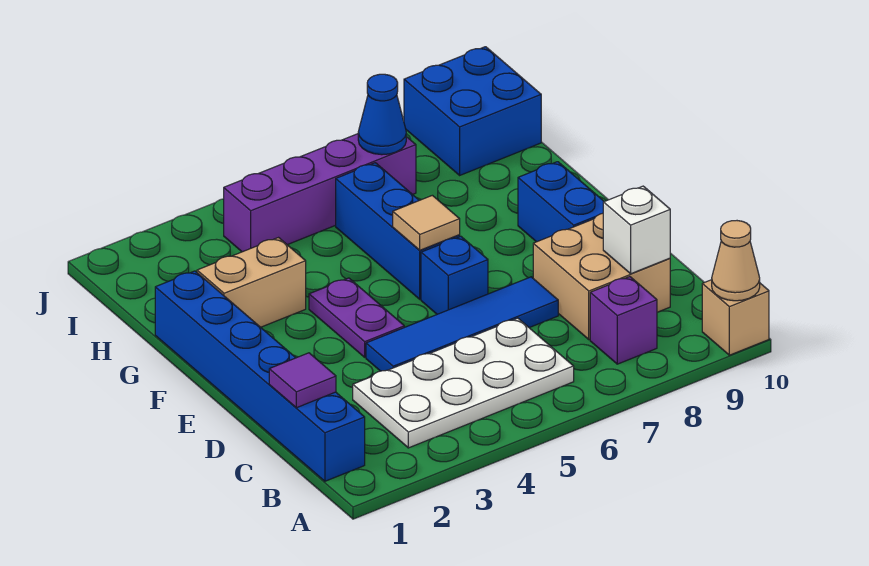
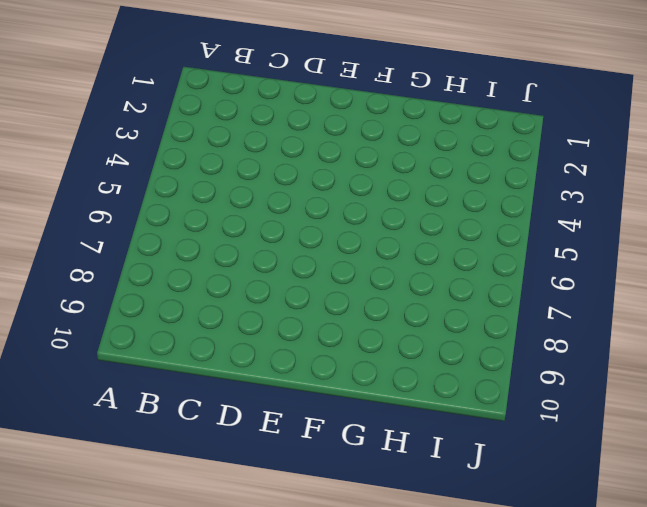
none -> tan 1x1 brick [702,280,769,355]
none -> blue 1x6 brick [155,271,365,481]
none -> white 2x4 plate [353,318,574,448]

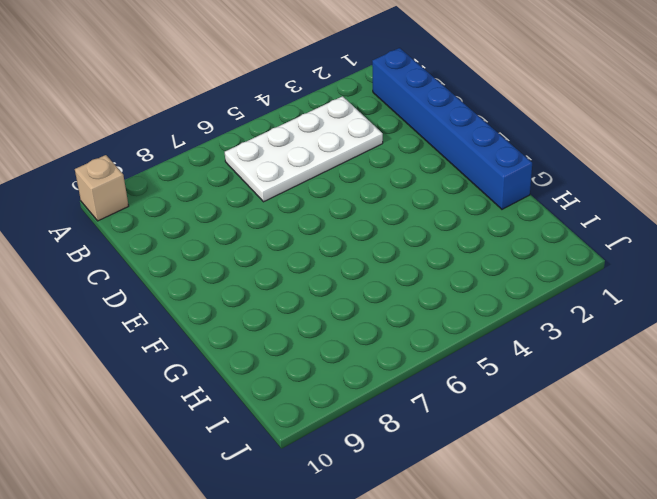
none -> purple 1x1 brick [590,277,657,364]
none -> tan 2x2 brick [533,213,670,340]
none -> blue 1x4 tile [366,277,558,371]

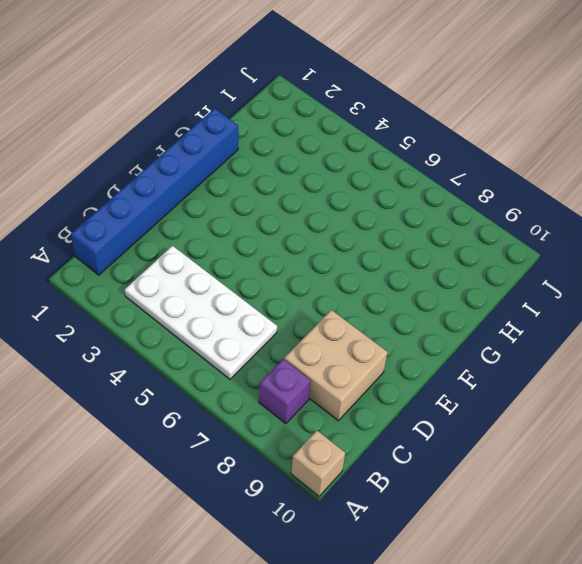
none -> blue 1x4 tile [366,277,558,371]
none -> purple 1x2 plate [309,278,404,357]
none -> blue 1x1 brick [421,236,488,314]

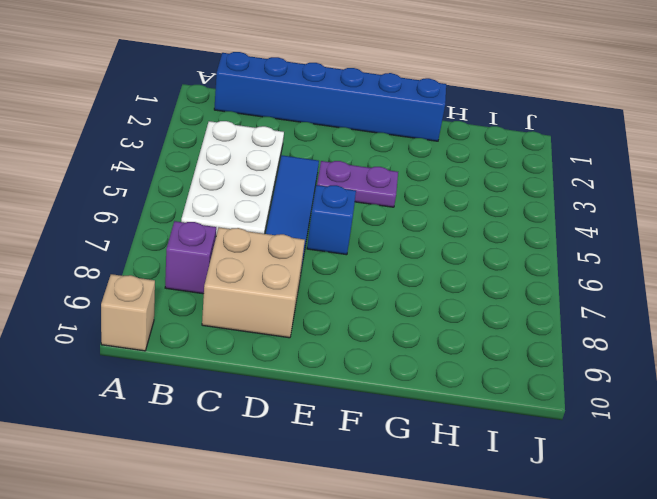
none -> blue 1x2 brick [518,162,604,242]
none -> blue 1x3 brick [336,163,460,299]
none -> tan 1x2 brick [197,238,306,327]

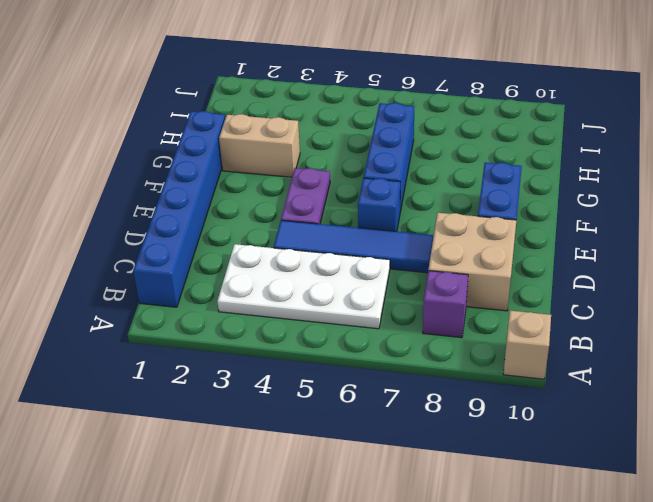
none -> purple 1x4 brick [224,134,416,252]
none -> blue 2x2 brick [404,47,541,175]
none -> tan 1x1 cone [712,221,760,301]

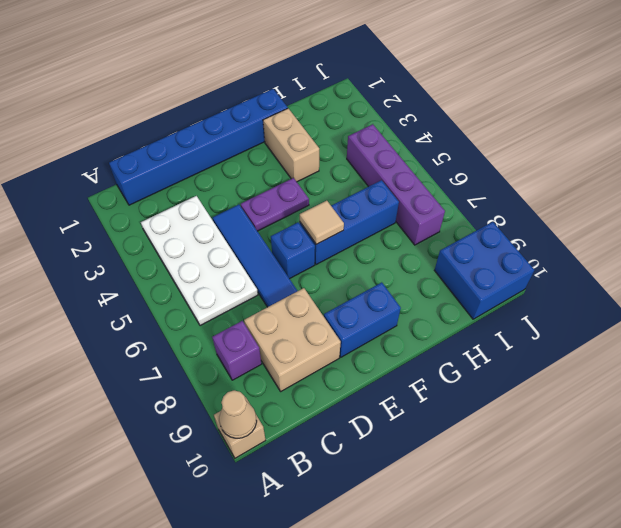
none -> purple 1x1 tile [269,353,336,408]
none -> white 1x1 brick [603,186,670,274]
none -> blue 1x1 cone [358,74,406,155]

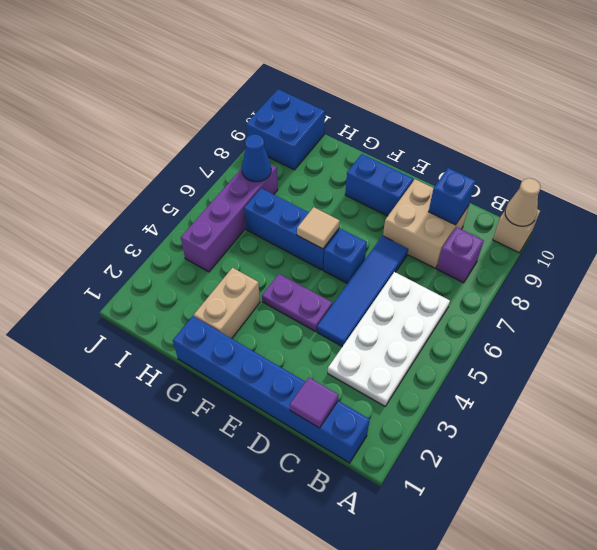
blue 1x1 brick [429,168,476,225] -> white 1x1 brick [603,186,670,274]

